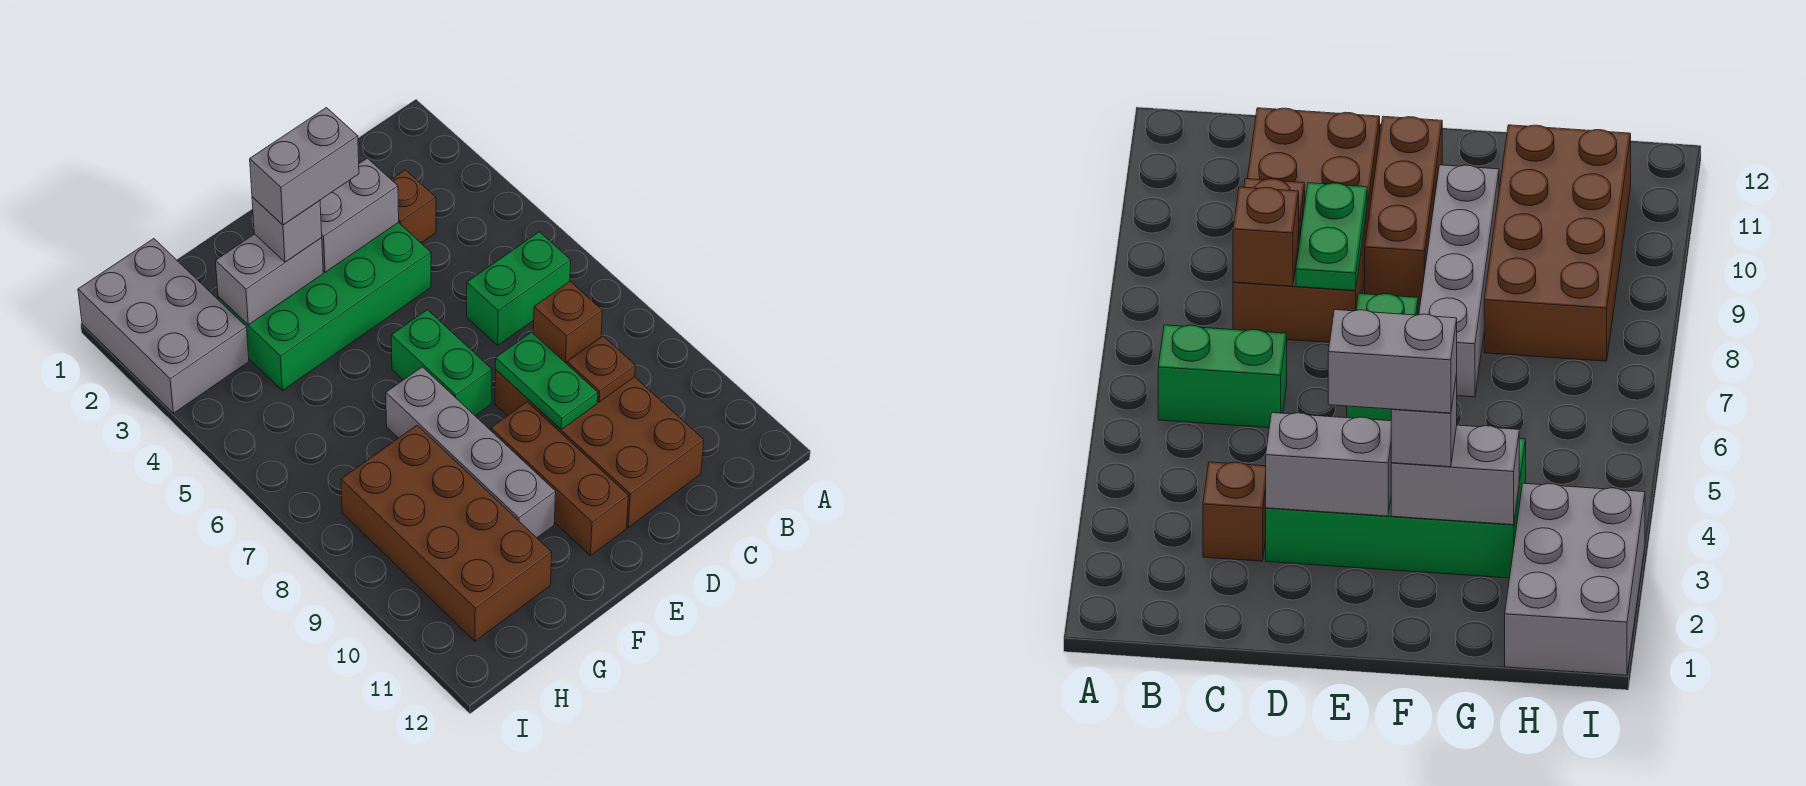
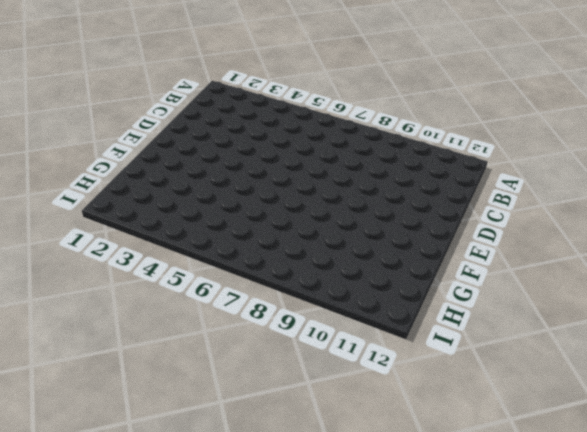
none -> green 1x2 brick [467,232,571,345]
none -> brown 1x1 brick [391,170,436,243]
none -> brown 2x4 brick [495,370,704,528]

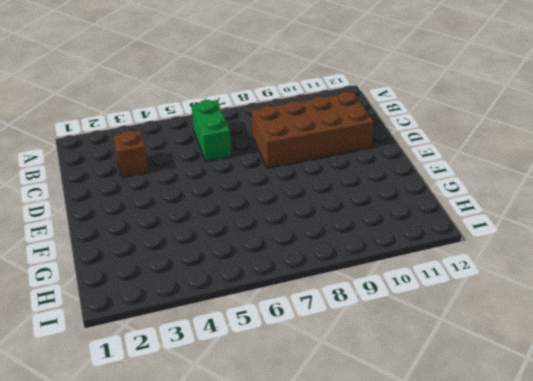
none -> green 2x4 brick [218,222,431,391]
none -> green 1x2 brick [391,310,492,415]
none -> brown 1x3 brick [491,402,628,556]

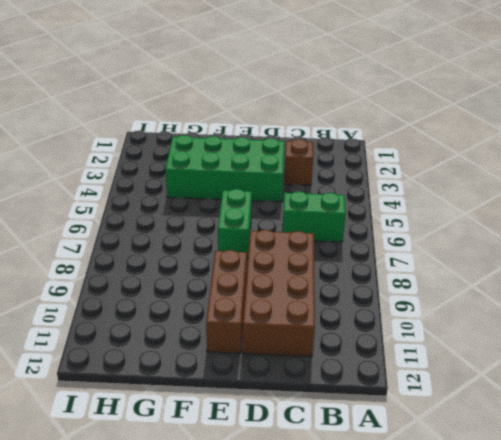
none -> grey 1x4 brick [386,367,556,538]
none -> brown 2x4 brick [341,425,552,641]
none -> grey 2x3 brick [78,239,249,413]

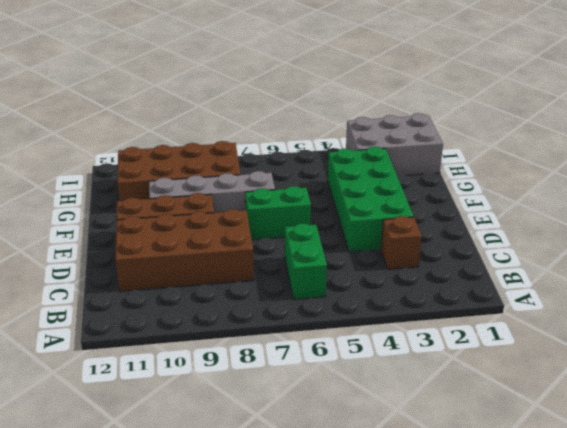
none -> brown 1x1 brick [533,281,602,364]
none -> brown 1x1 plate [567,336,635,402]
none -> grey 1x2 brick [320,158,399,272]

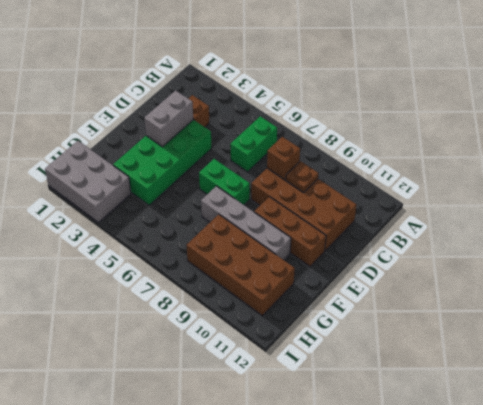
none -> green 1x2 plate [495,332,598,429]
none -> grey 1x2 brick [216,234,323,325]
none -> grey 1x1 brick [252,197,322,262]

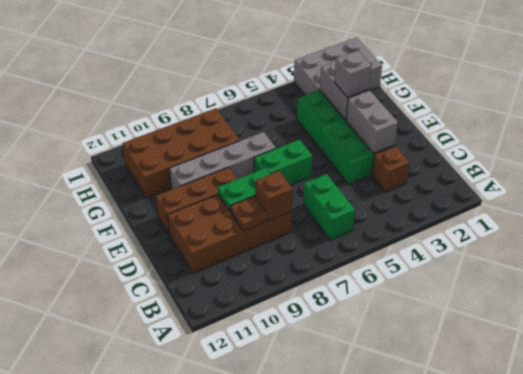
none -> grey 1x2 brick [250,108,359,225]

